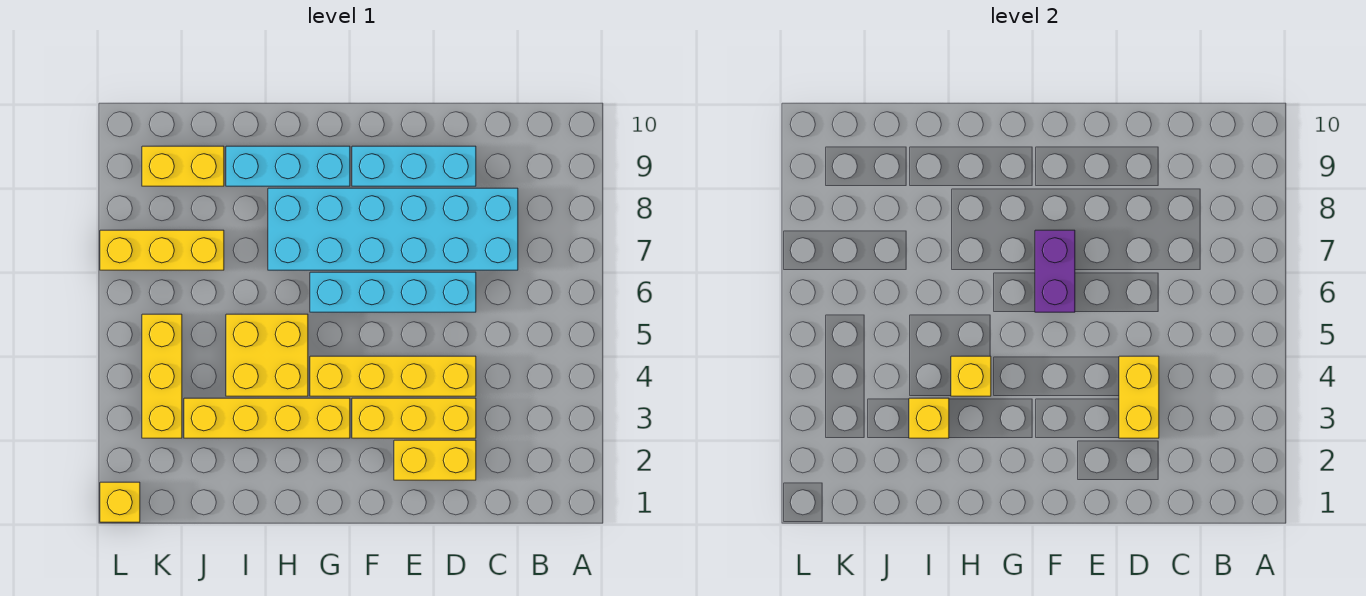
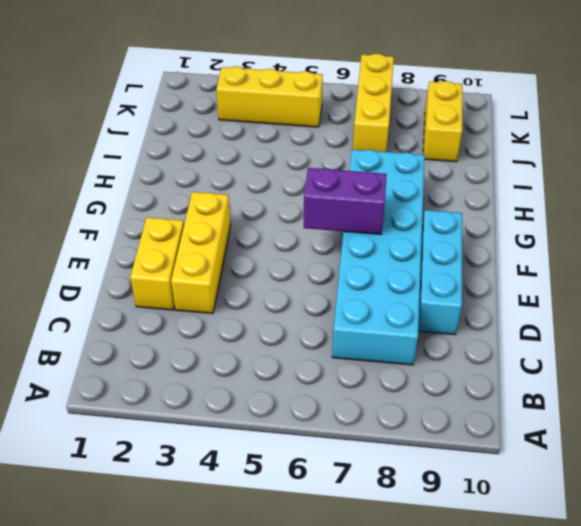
none -> yellow 1x4 brick [310,356,476,396]
none -> cyan 1x4 brick [310,272,476,312]
none -> yellow 1x4 brick [184,398,350,438]

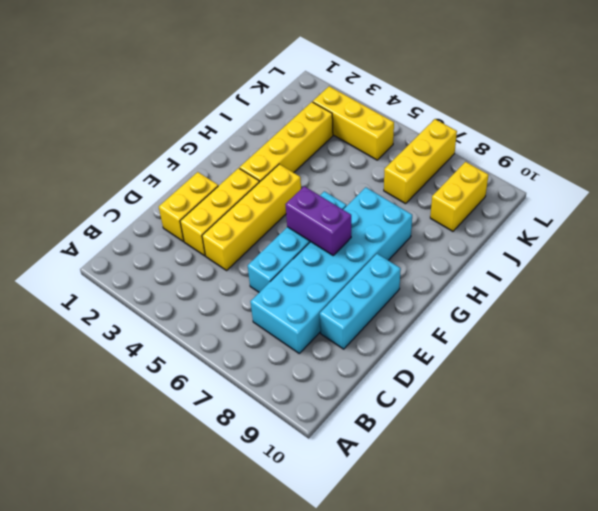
none -> cyan 1x3 brick [226,146,350,186]
none -> yellow 2x2 brick [226,314,308,396]
none -> yellow 1x1 brick [100,482,140,522]

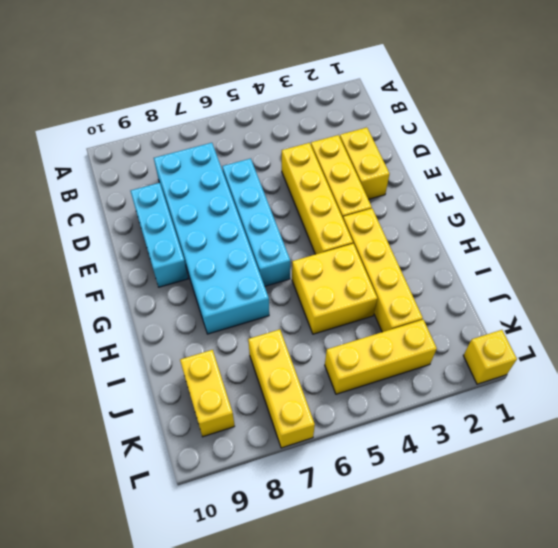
none -> cyan 1x3 brick [226,146,350,186]
none -> yellow 1x2 brick [1119,356,1159,438]
none -> purple 1x2 brick [1035,230,1075,312]

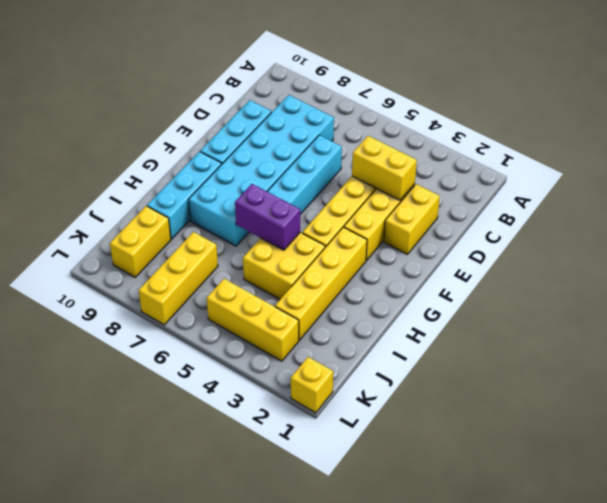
purple 1x2 brick [235,184,300,250] -> purple 1x2 brick moved to [1035,230,1075,312]
none -> yellow 1x1 brick [951,356,991,396]
none -> yellow 1x1 brick [909,398,949,438]

